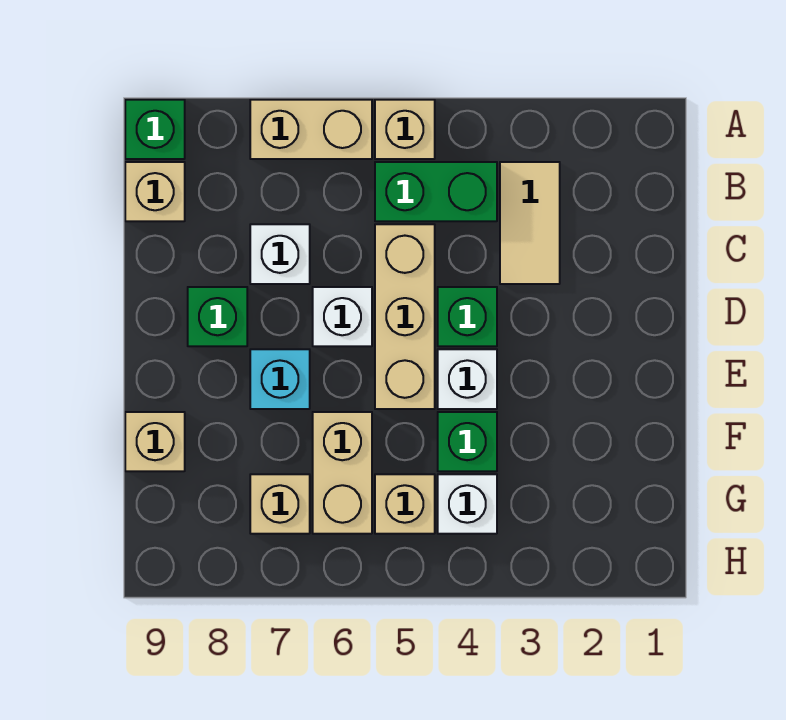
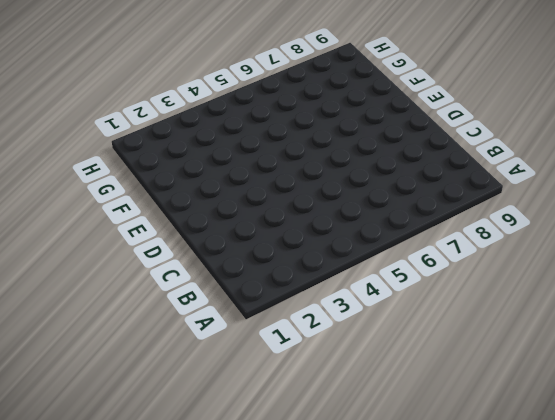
none -> tan 1x1 brick [375,100,435,159]
none -> tan 1x2 brick [250,100,372,159]
none -> green 1x1 brick [125,100,185,159]

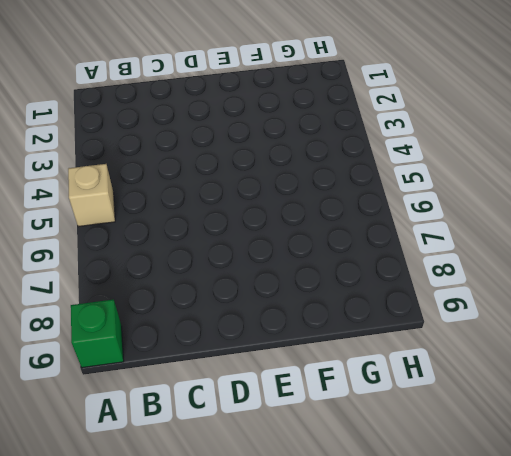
none -> tan 1x2 brick [250,100,372,159]
none -> tan 1x2 tile [500,162,560,284]
none -> green 1x2 brick [375,162,497,221]

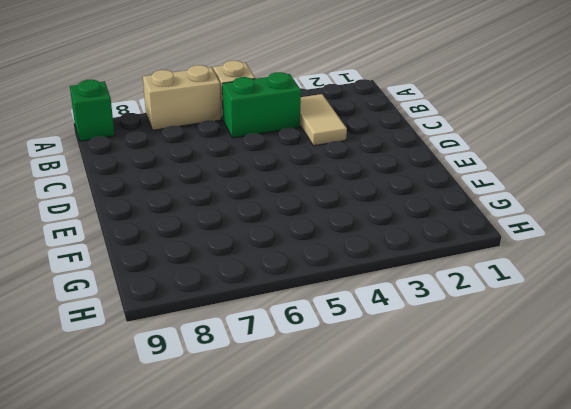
none -> tan 1x1 brick [125,162,185,221]
none -> tan 1x3 brick [375,224,435,409]
none -> white 1x1 brick [250,224,310,284]

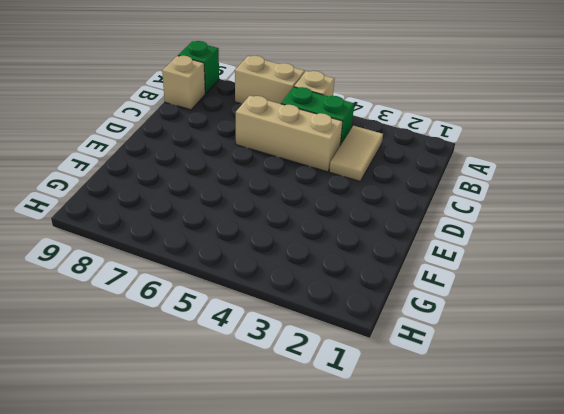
tan 1x3 brick [236,96,343,172] -> tan 1x3 brick turned to [375,224,435,409]
none -> white 1x1 brick [250,224,310,284]
none -> green 1x1 brick [438,287,497,346]
none -> white 1x1 brick [313,287,372,346]

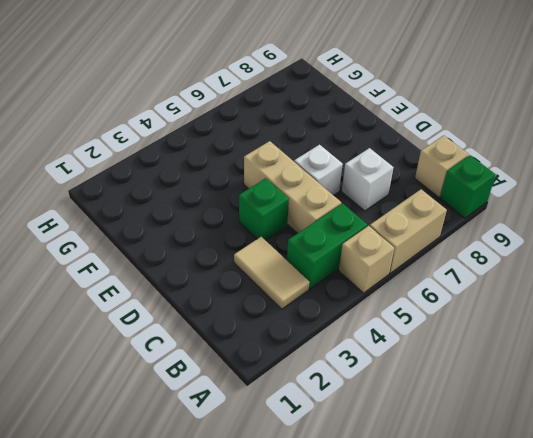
none -> green 1x1 brick [188,287,247,346]
none -> white 1x1 brick [438,349,497,409]
none -> cyan 1x1 brick [250,349,310,409]

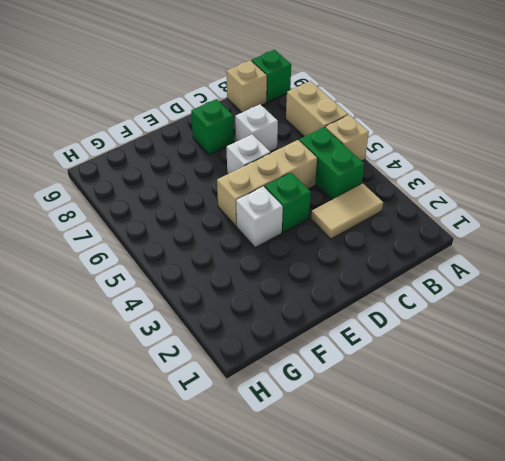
none -> cyan 1x1 brick [250,349,310,409]
none -> green 1x1 brick [438,412,497,471]
none -> tan 1x2 brick [313,412,372,534]

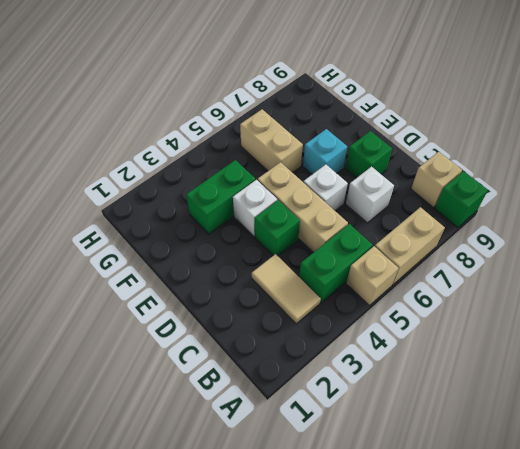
green 1x2 brick [186,160,255,234] -> green 1x1 brick [438,412,497,471]
none -> tan 1x1 brick [125,412,185,471]
none -> white 1x1 brick [438,474,497,534]
none -> tan 1x1 brick [375,474,435,534]

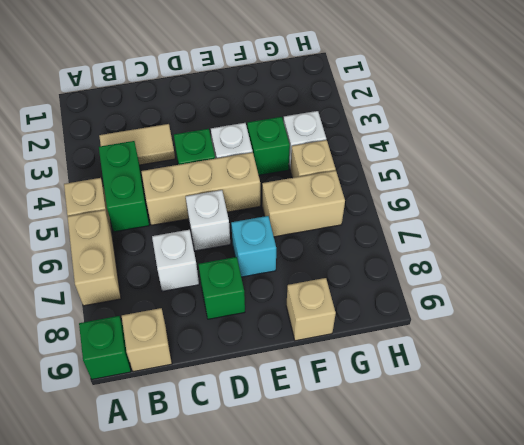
none -> tan 1x1 brick [250,474,310,534]

